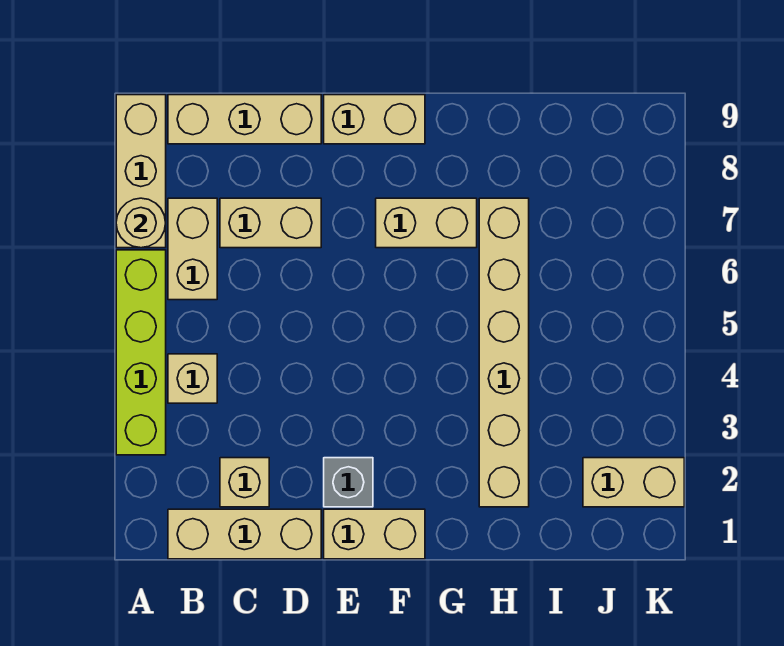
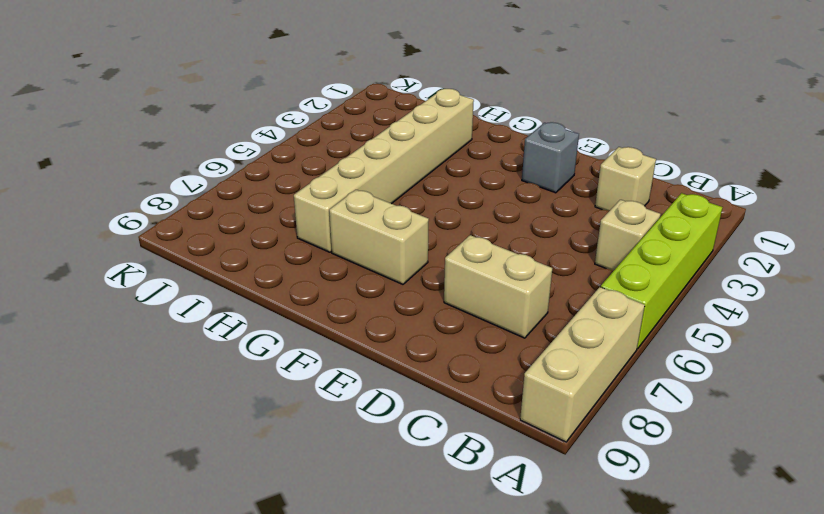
none -> tan 1x3 brick [168,509,321,559]
none -> tan 1x2 brick [168,198,217,300]
none -> tan 1x3 brick [168,95,321,144]

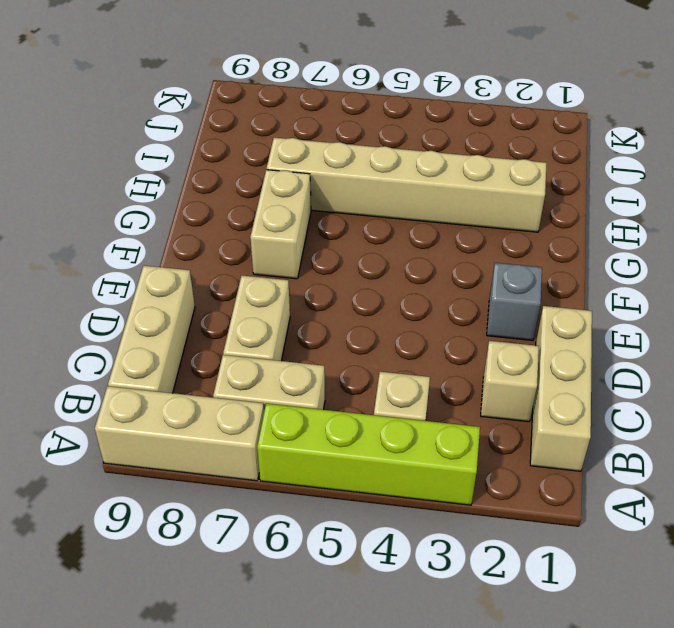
none -> tan 1x2 brick [324,509,425,559]
none -> tan 1x2 brick [324,95,425,144]
none -> tan 1x2 brick [583,458,684,507]

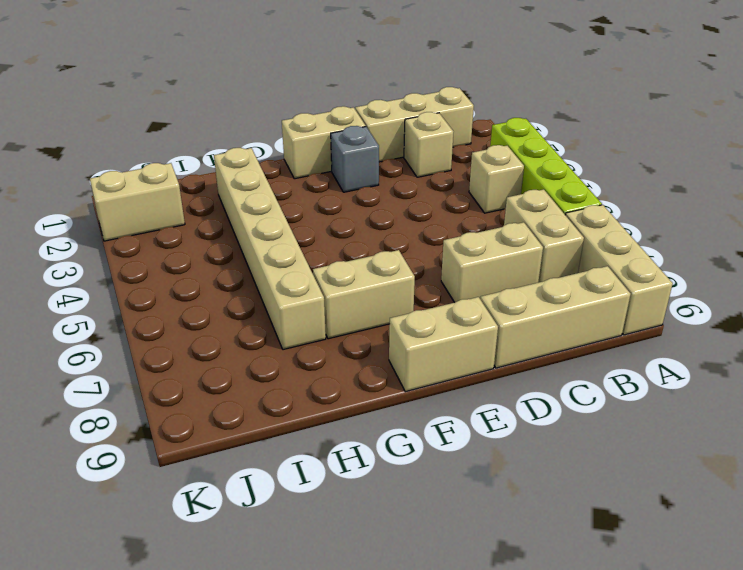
none -> tan 1x1 round brick [116,198,166,248]

